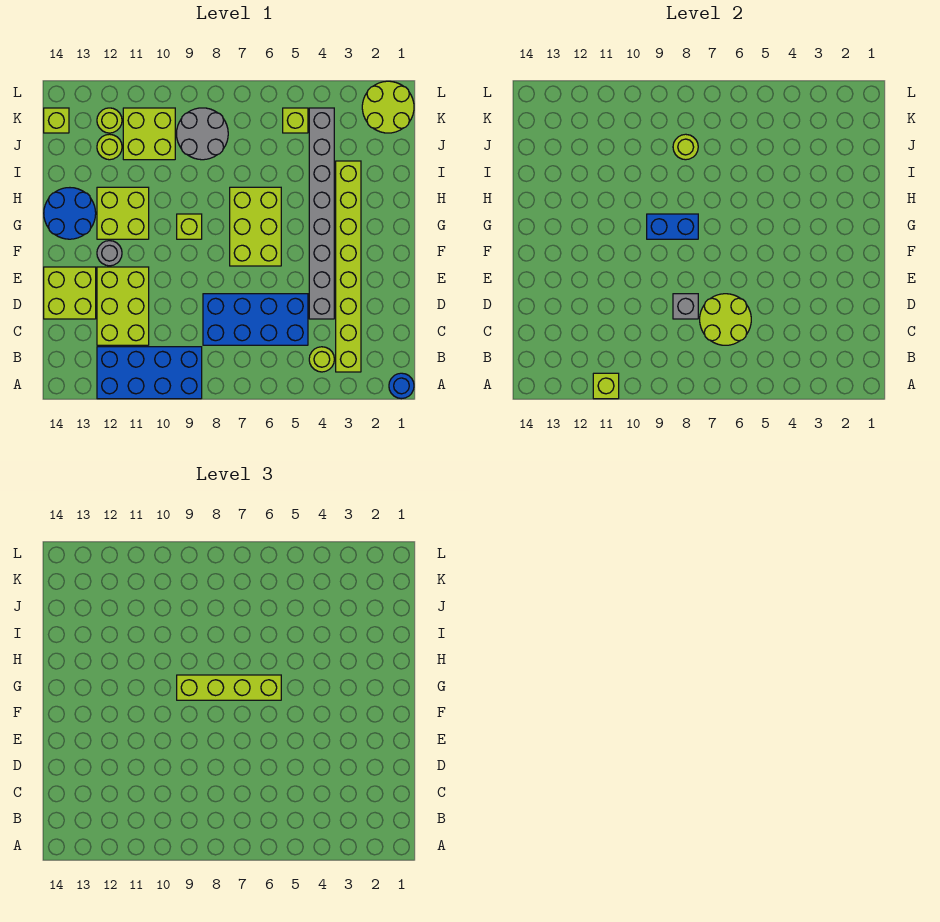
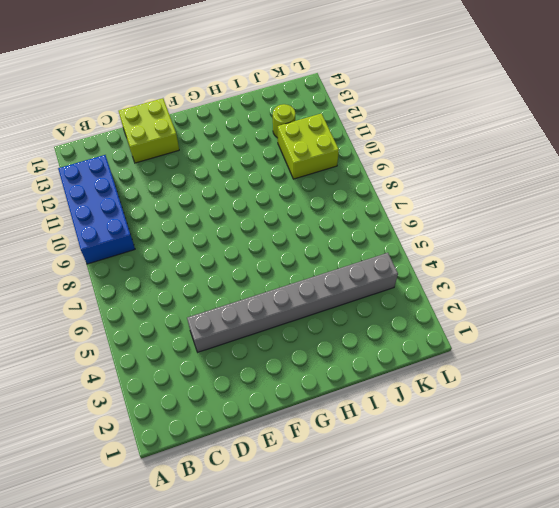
none -> blue 1x1 round brick [389,373,414,399]
none -> lime 1x8 brick [336,161,361,372]
none -> lime 1x1 round brick [309,347,334,372]

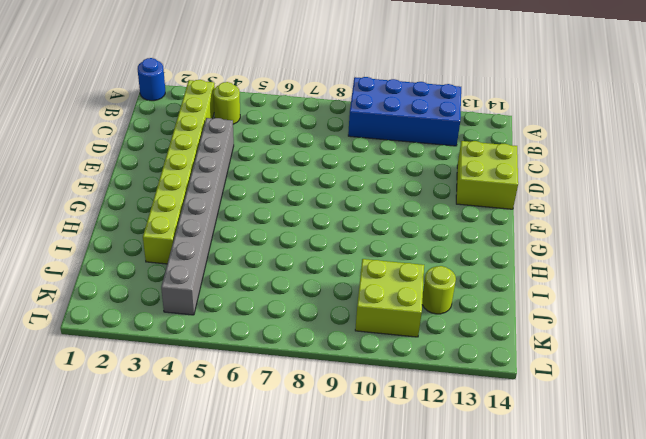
none -> blue 2x4 brick [203,294,308,345]
none -> lime 2x3 brick [97,267,149,345]
none -> lime 2x3 brick [230,187,281,266]

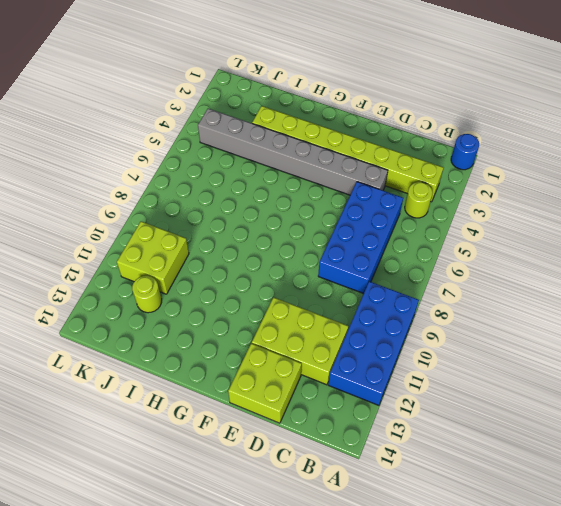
none -> lime 2x3 brick [230,187,281,266]
none -> grey 1x1 round brick [97,241,122,266]
none -> lime 1x1 brick [177,214,202,239]

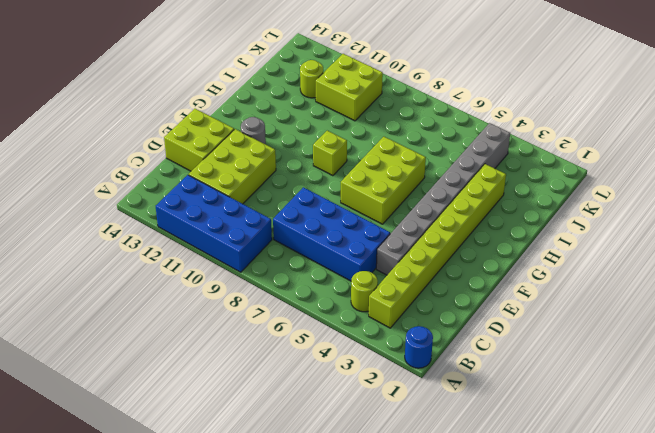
none -> lime 2x2 brick [97,187,149,239]
none -> blue 2x2 round brick [44,188,96,239]
none -> grey 2x2 round brick [177,108,228,160]

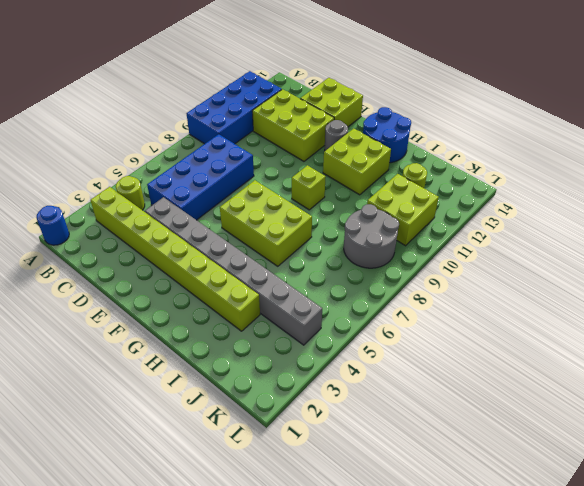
none -> lime 2x2 round brick [362,81,414,133]
none -> lime 1x1 brick [283,108,308,133]
none -> lime 1x1 round brick [97,108,122,133]

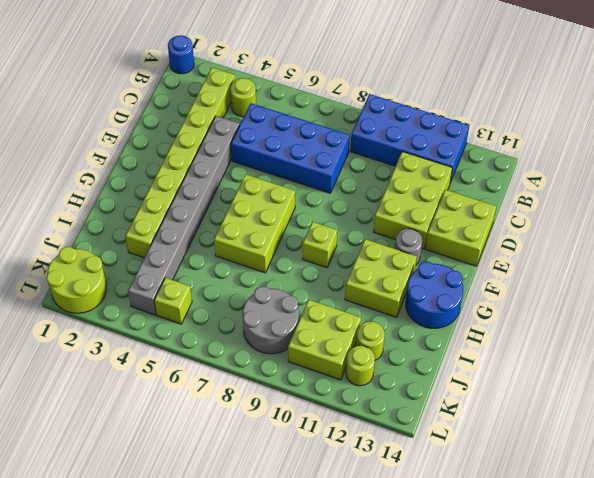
none -> lime 1x1 brick [44,108,69,133]
none -> lime 1x1 brick [593,373,619,399]
none -> lime 2x2 round brick [700,294,751,345]

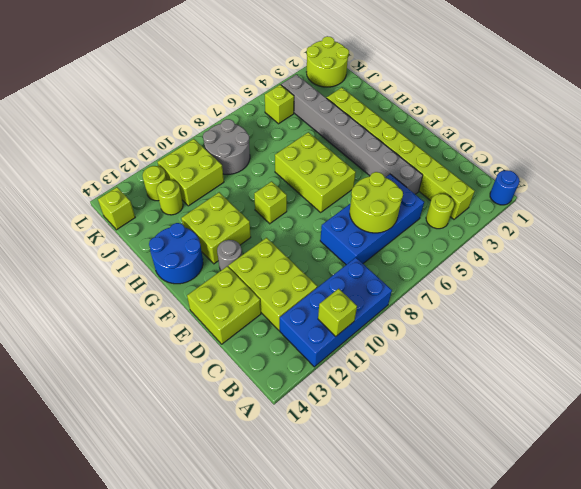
none -> grey 1x1 brick [673,294,698,319]
none -> blue 1x2 brick [647,214,698,239]
none -> lime 1x1 round brick [673,134,698,160]

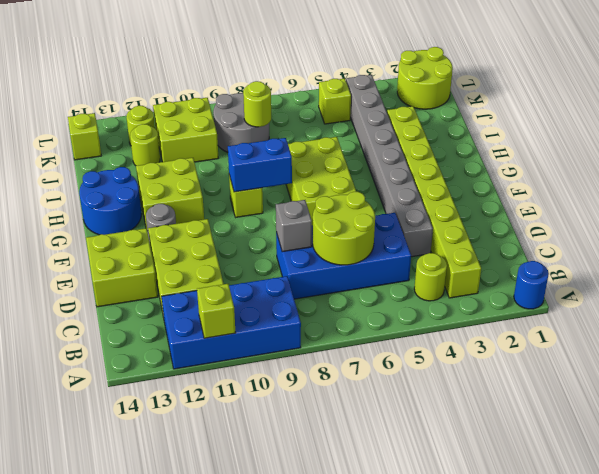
none -> lime 1x4 brick [177,675,281,700]

